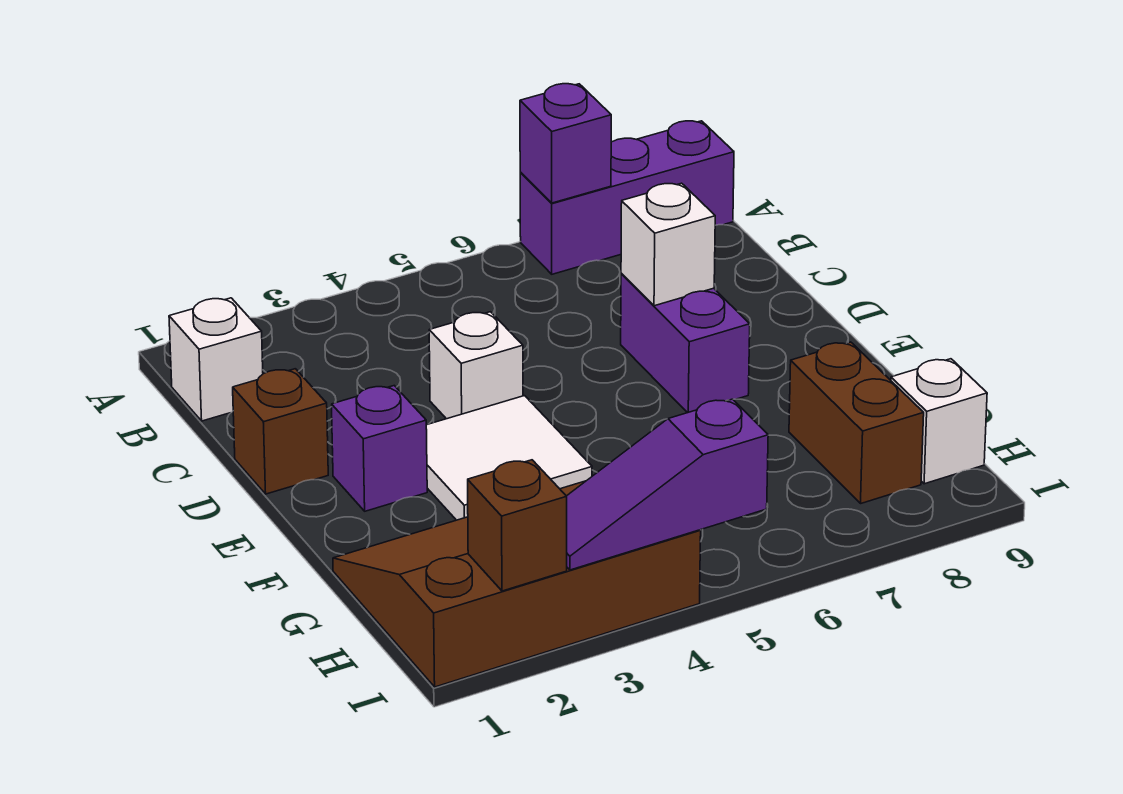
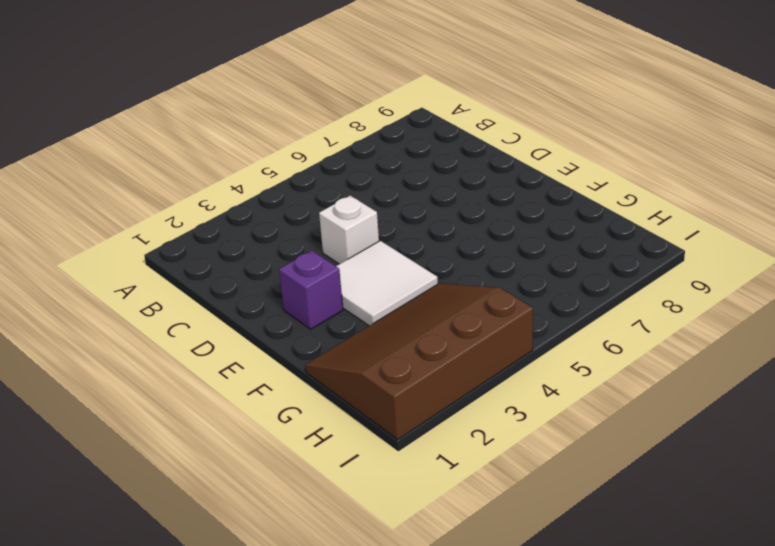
none -> purple 1x3 brick [520,121,734,274]
none -> white 1x1 brick [169,298,263,421]
none -> brown 1x1 brick [233,369,328,494]

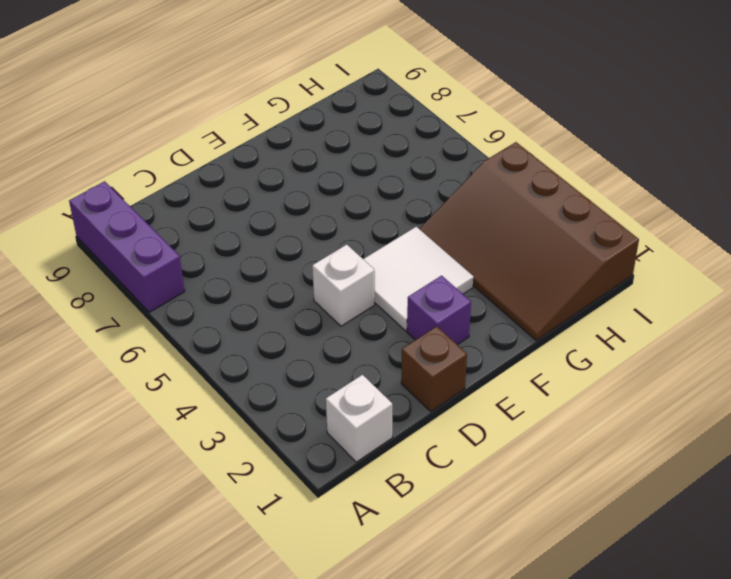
none -> purple 1x2 brick [621,273,750,413]
none -> brown 1x2 brick [789,342,924,503]
none -> white 1x1 brick [891,359,987,484]

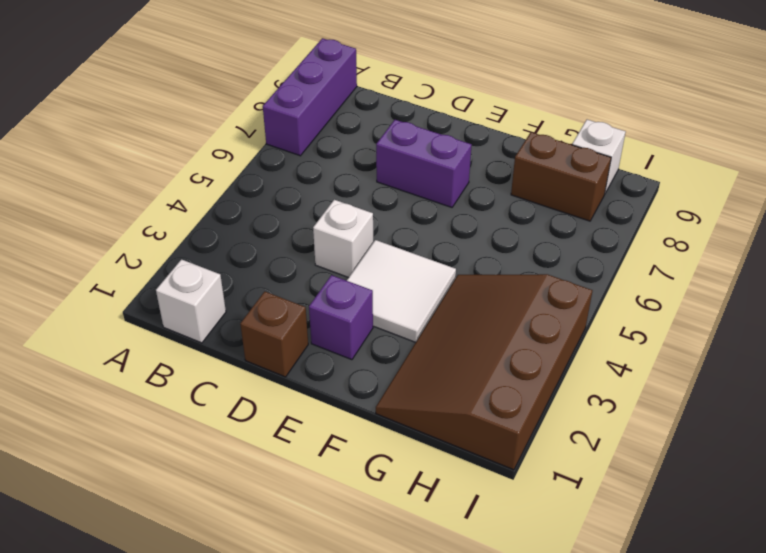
none -> purple 1x1 brick [520,84,611,203]
none -> white 1x1 brick [621,183,715,306]
none -> brown 1x1 brick [468,460,567,591]

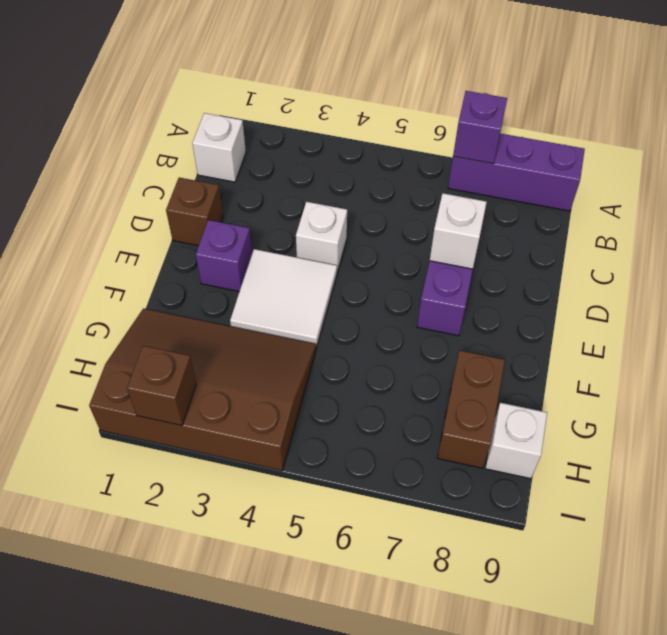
none -> purple 1x3 slope [566,399,768,570]

